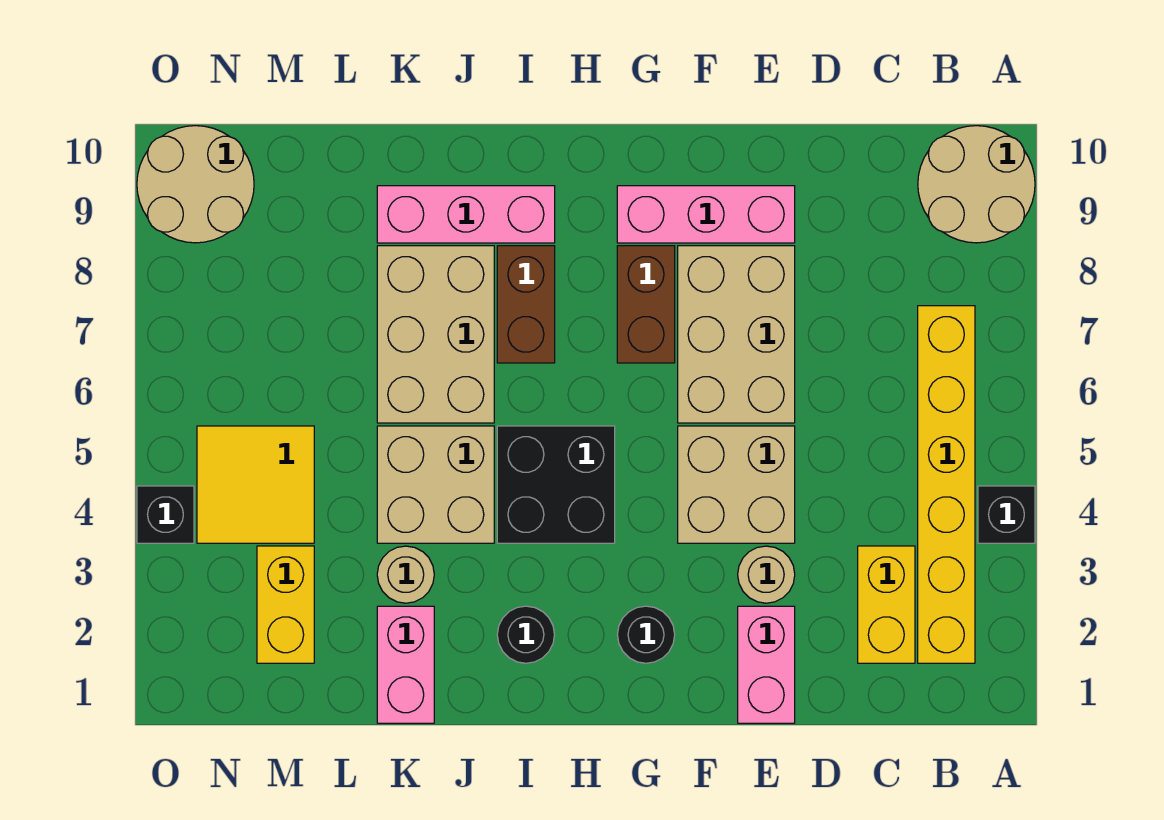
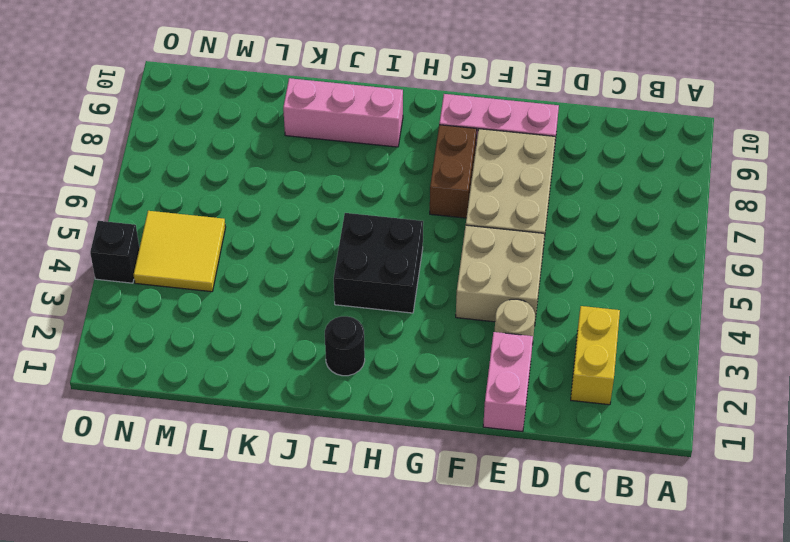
none -> black 1x1 brick [978,486,1035,543]
none -> tan 2x2 round brick [918,126,1035,243]
none -> yellow 1x6 brick [918,306,975,663]

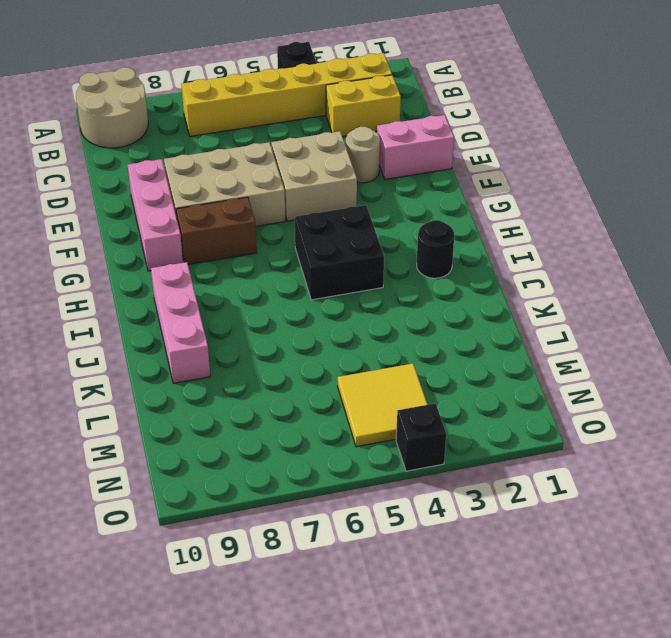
none -> black 1x1 round brick [618,606,675,663]
none -> brown 1x2 brick [497,246,555,363]
none -> tan 2x2 brick [377,426,494,543]

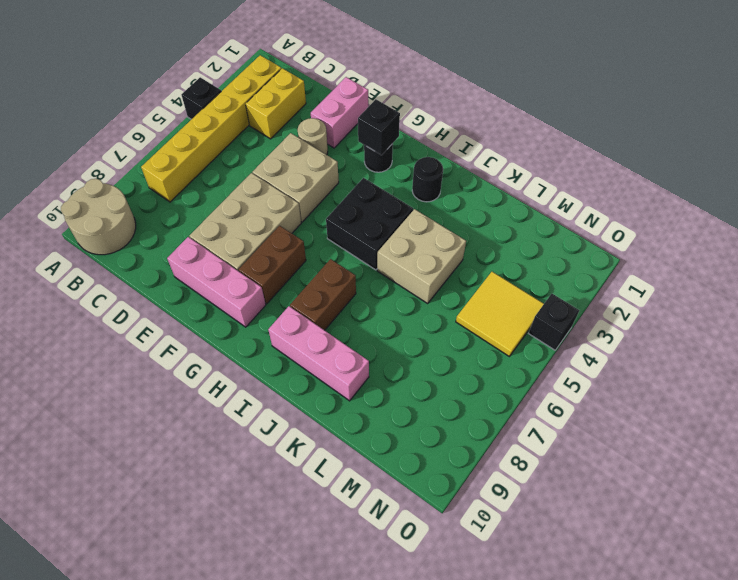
black 1x1 brick [358,99,400,155] -> none
none -> tan 2x3 brick [377,246,494,423]
none -> pink 1x2 brick [377,606,434,723]
none -> tan 1x1 round brick [377,546,434,603]

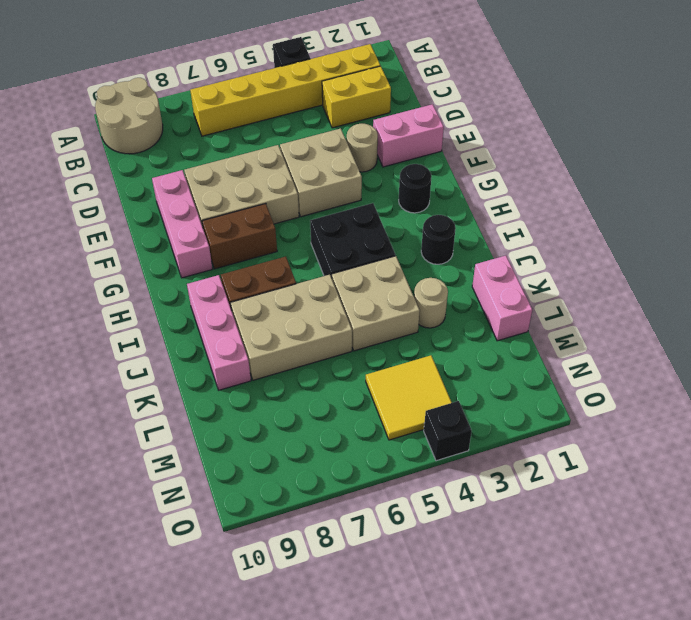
pink 1x2 brick [472,256,532,341] -> pink 1x2 brick turned to [377,606,434,723]
none -> yellow 1x2 brick [257,546,314,663]
none -> tan 2x2 round brick [137,126,254,243]

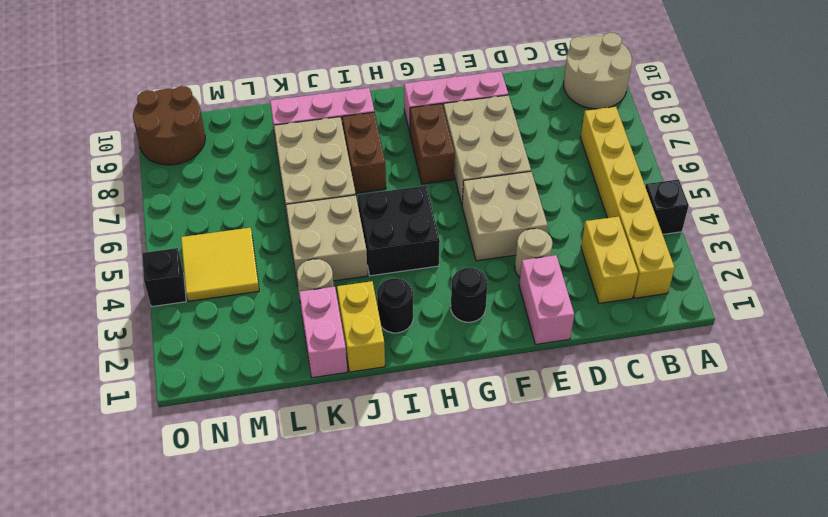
yellow 1x2 brick [337,281,385,372] -> yellow 1x2 brick moved to [257,546,314,663]
brown 2x2 round brick [133,86,205,165] -> tan 2x2 round brick [137,126,254,243]

